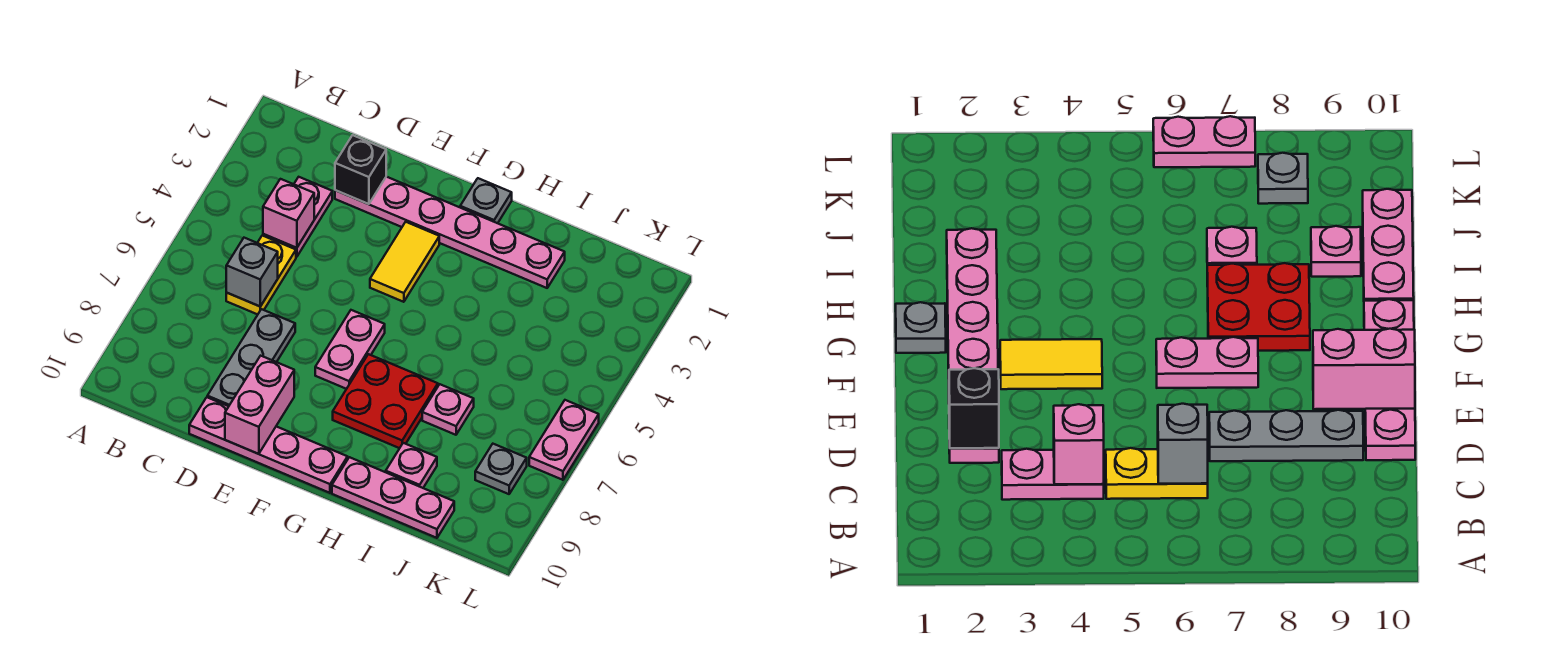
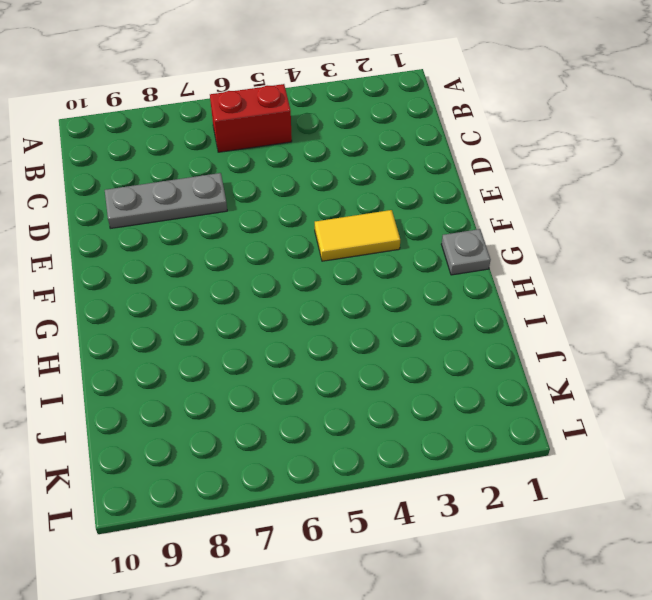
red 1x2 brick [210,84,292,152] -> none
none -> pink 1x2 plate [263,177,332,257]
none -> yellow 1x2 plate [226,236,296,314]
none -> pink 1x6 plate [335,177,565,288]

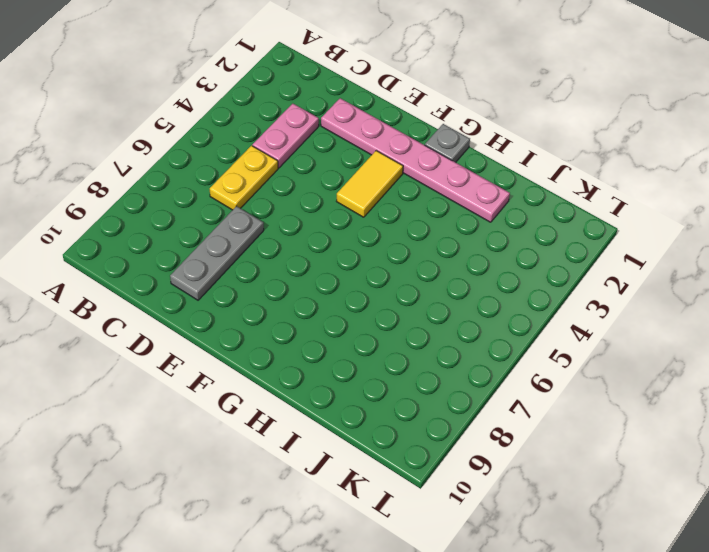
none -> pink 1x4 plate [189,397,348,493]
none -> pink 1x2 plate [315,310,385,389]
none -> red 2x2 plate [333,354,438,448]

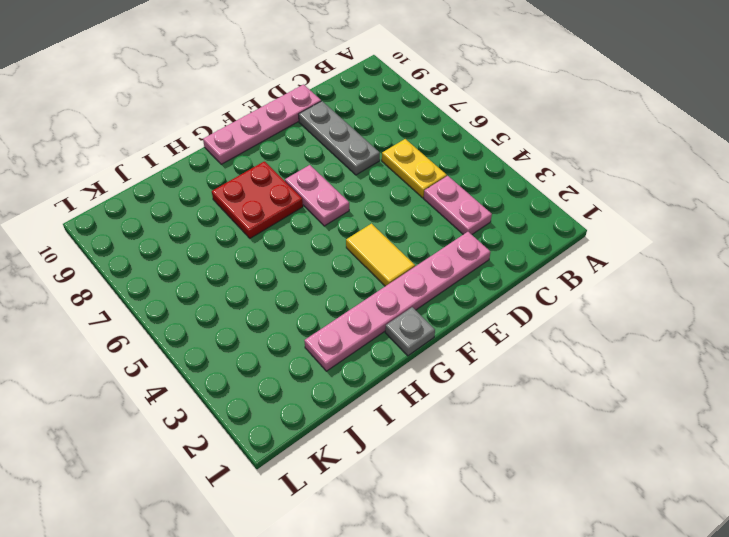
none -> pink 1x3 plate [332,457,454,538]
none -> pink 1x1 plate [422,384,474,435]
none -> pink 1x1 plate [386,443,437,488]

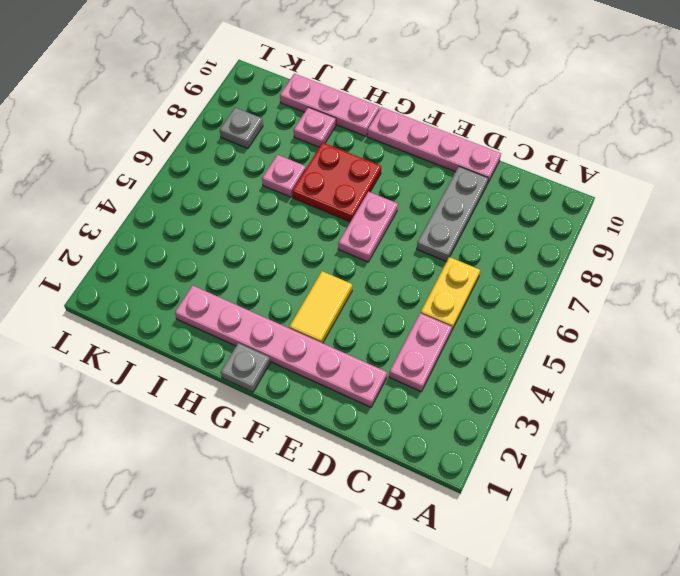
none -> pink 1x2 plate [529,400,599,480]
none -> pink 1x1 brick [263,179,314,248]
none -> grey 1x1 brick [226,238,278,306]

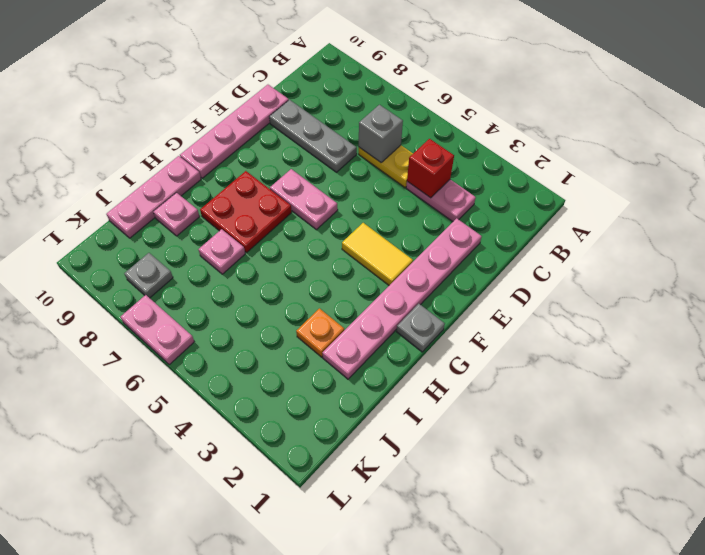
red 1x1 brick [407,139,454,198] -> pink 1x1 brick [263,179,314,248]
orange 1x1 plate [296,308,344,357] -> none
none -> black 1x1 brick [335,135,386,204]
none -> pink 1x2 brick [225,356,294,454]

